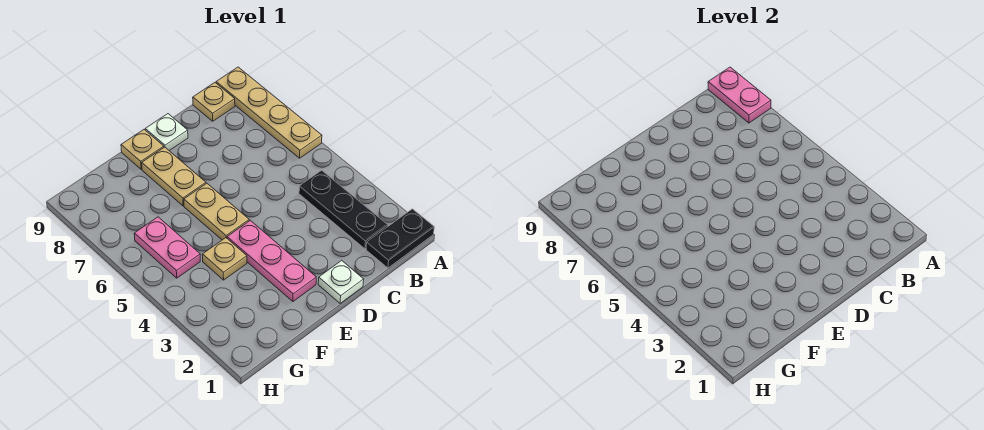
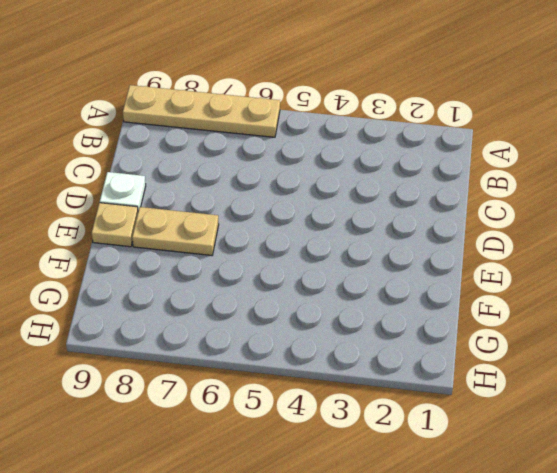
none -> black 1x2 plate [366,209,434,268]
none -> black 1x3 plate [299,170,388,249]
none -> tan 1x1 plate [193,83,235,121]

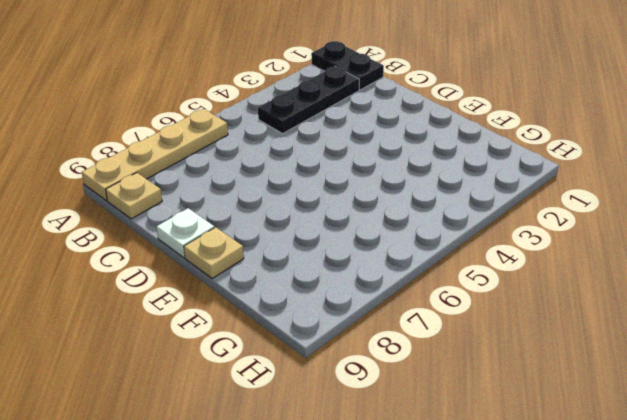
none -> white 1x1 plate [318,260,364,303]
none -> pink 1x3 plate [227,220,316,301]
none -> tan 1x2 plate [184,183,249,240]

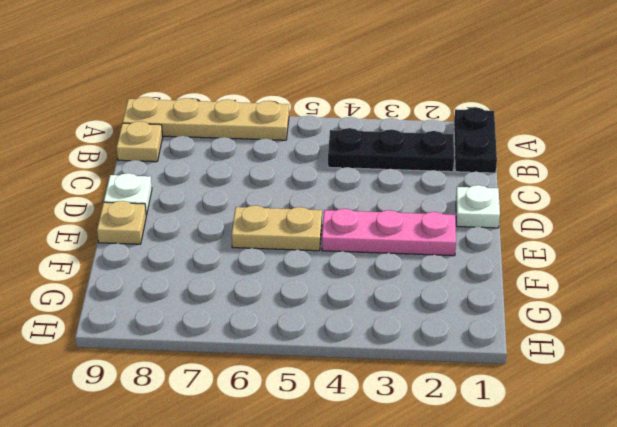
none -> tan 1x2 plate [142,147,206,206]
none -> tan 1x1 plate [202,238,247,280]
none -> pink 1x2 plate [134,217,200,278]

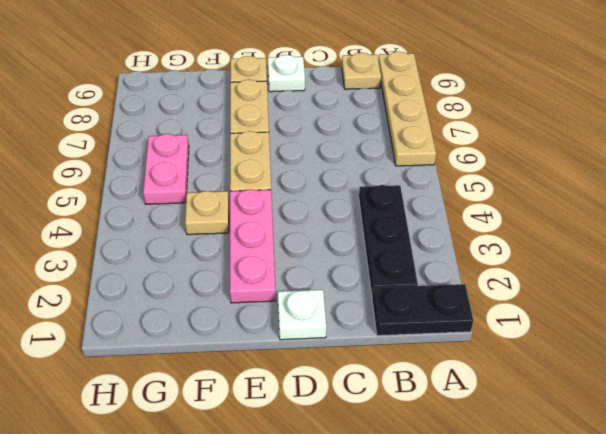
none -> pink 1x2 plate [708,67,771,123]

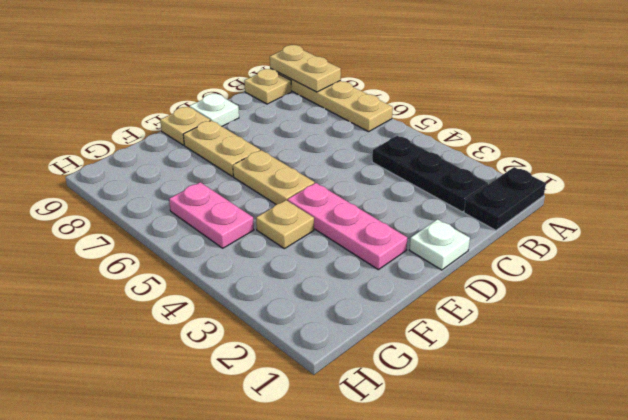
tan 1x2 plate [270,45,341,92] -> pink 1x2 plate [708,67,771,123]

